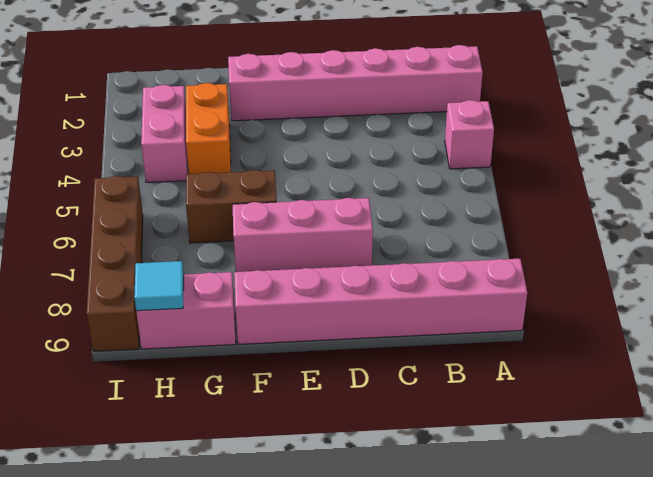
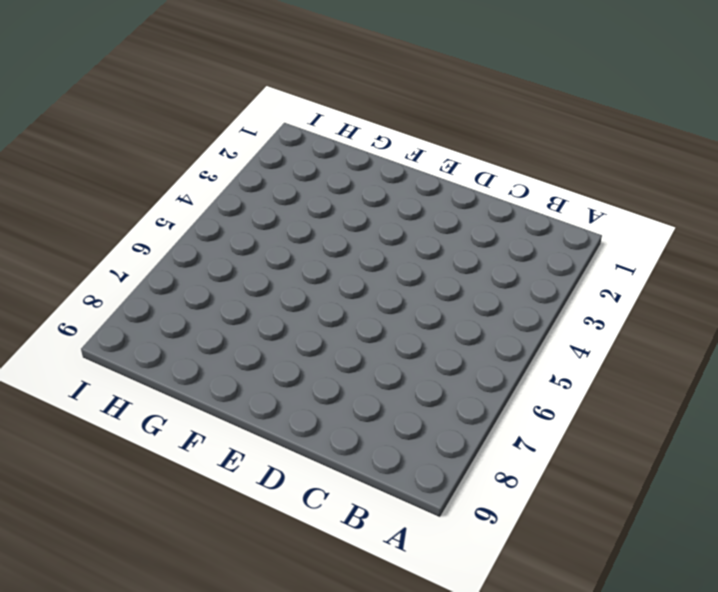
none -> pink 1x6 brick [228,45,483,121]
none -> pink 1x1 brick [445,100,494,169]

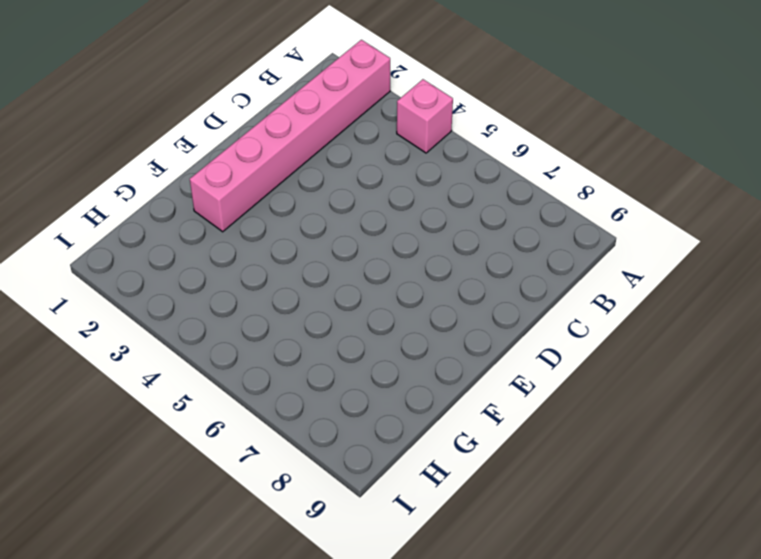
none -> pink 1x6 brick [234,259,527,344]
none -> pink 1x3 brick [232,198,373,272]

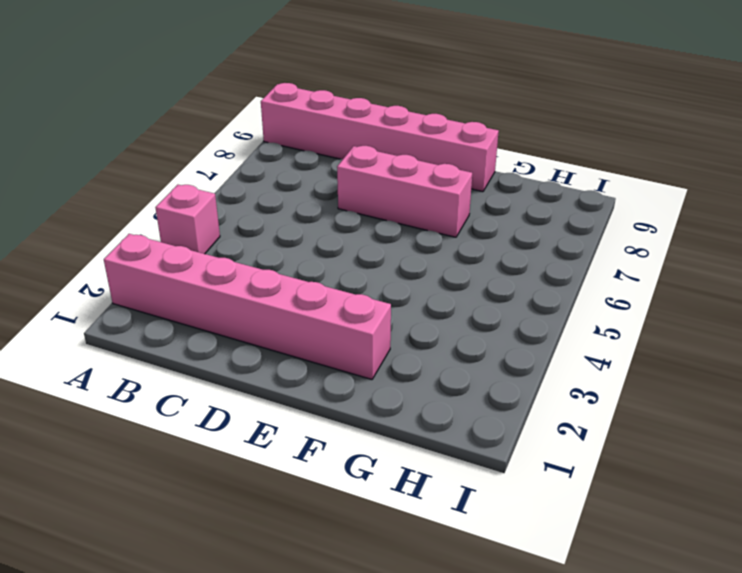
none -> brown 1x2 brick [186,170,277,243]
none -> orange 1x2 brick [186,83,231,174]

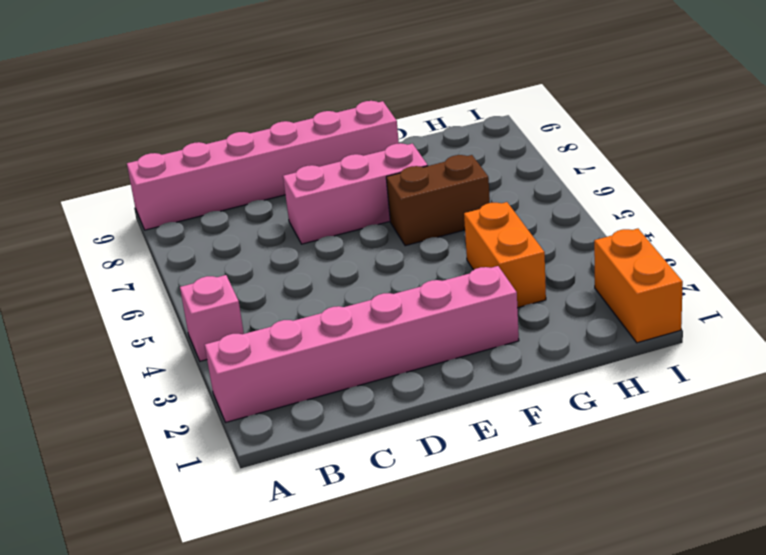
orange 1x2 brick [594,229,683,343] -> none
none -> pink 1x2 brick [136,272,236,349]
none -> pink 1x2 brick [141,85,187,182]

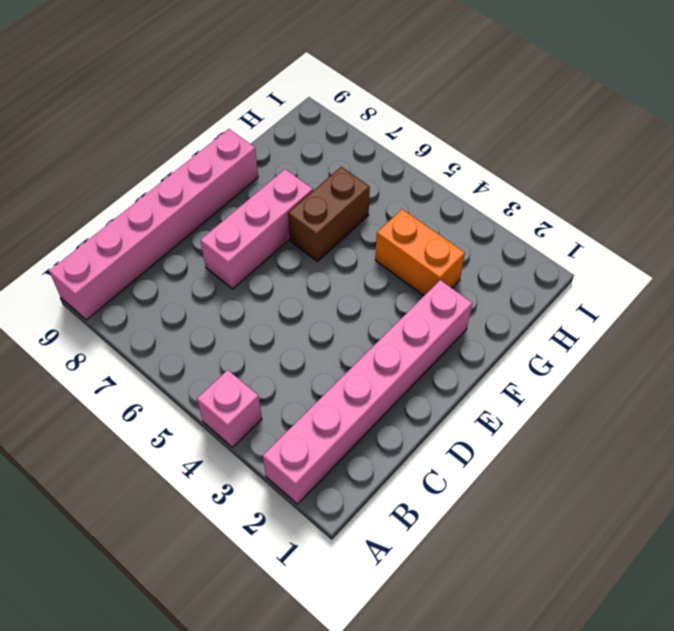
none -> pink 1x2 brick [136,272,236,349]
none -> pink 1x2 brick [141,85,187,182]

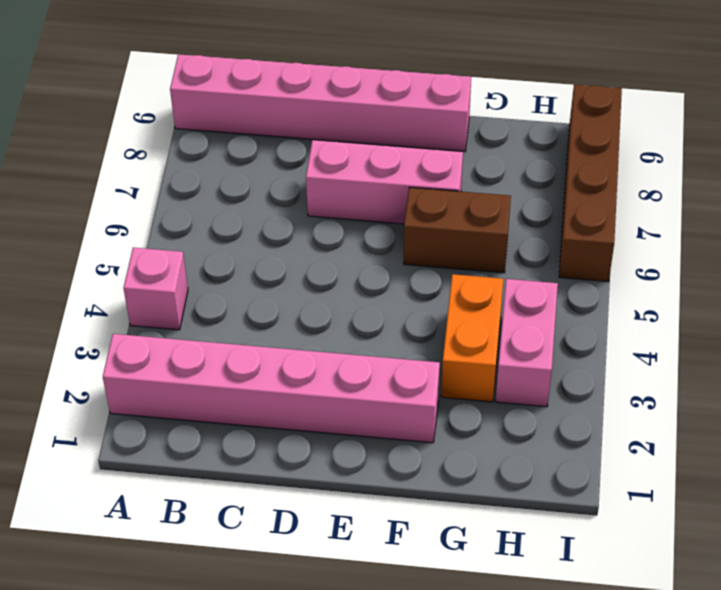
none -> pink 1x2 brick [136,272,236,349]
none -> cyan 1x1 tile [134,261,184,311]

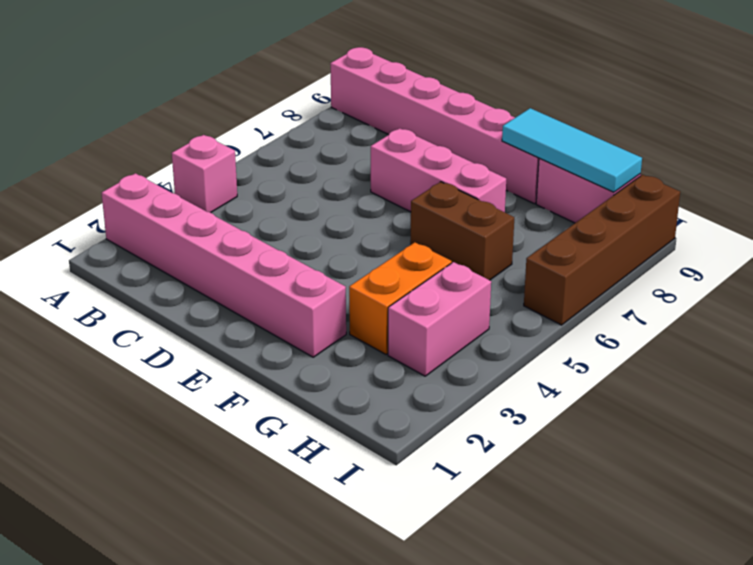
cyan 1x3 tile [502,108,642,192] -> cyan 1x1 tile [134,261,184,311]

